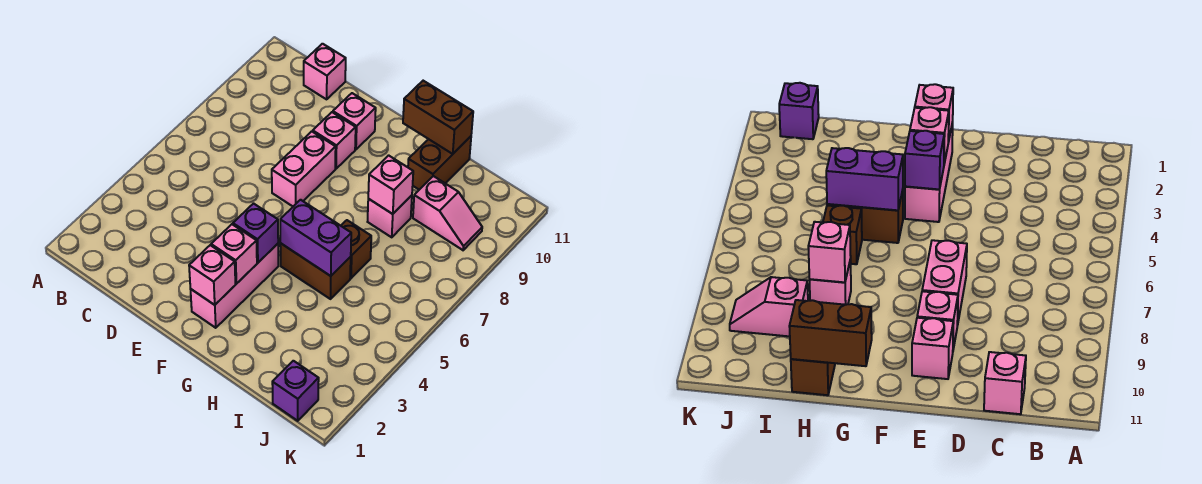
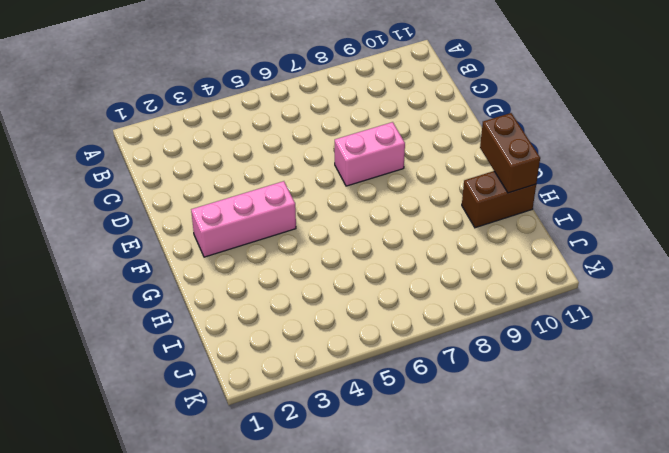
none -> pink 1x1 brick [304,44,346,99]
none -> pink 1x1 brick [313,112,356,169]
none -> pink 1x1 brick [333,93,376,149]

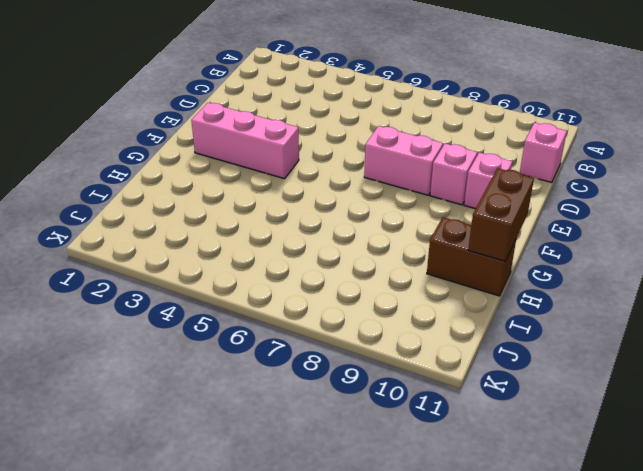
none -> brown 1x2 brick [280,243,351,299]
none -> brown 1x1 brick [341,220,371,278]
none -> pink 1x1 brick [368,195,412,237]

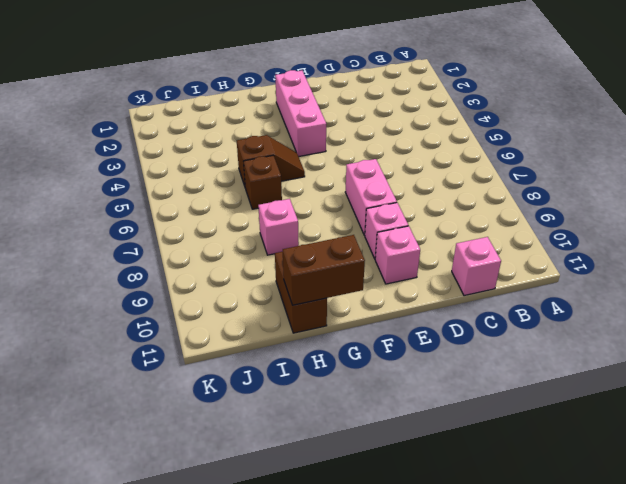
brown 1x2 slope [237,135,305,186] -> brown 1x2 brick [280,243,351,299]
none -> pink 1x2 slope [413,176,482,250]
none -> purple 1x1 brick [272,361,319,421]
none -> pink 1x1 brick [189,245,235,305]

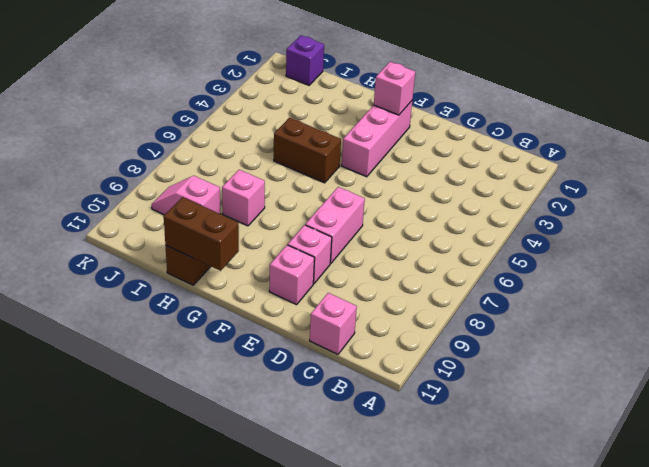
none -> brown 1x1 brick [341,220,371,278]
none -> pink 1x1 brick [211,224,257,284]
none -> purple 1x1 brick [233,204,278,263]

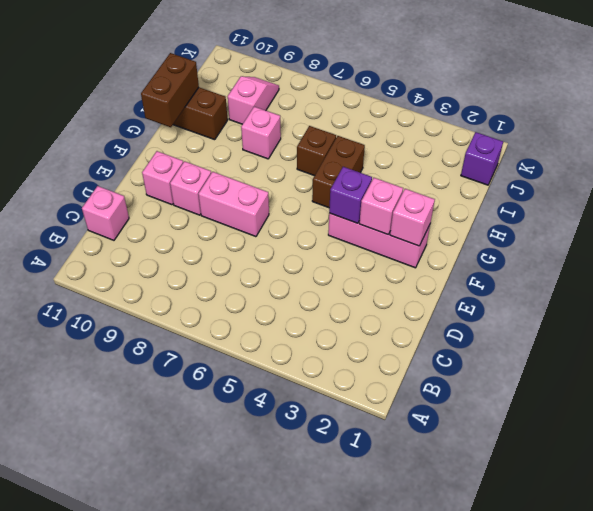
none -> purple 1x2 brick [280,200,351,276]
none -> pink 1x1 brick [368,155,413,214]

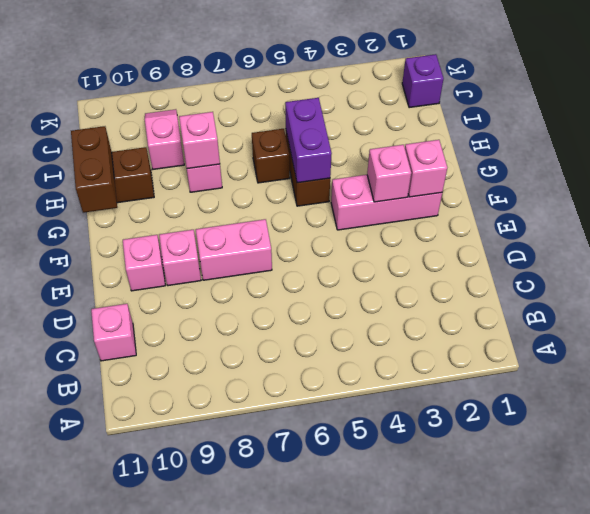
none -> purple 1x1 brick [233,204,278,263]

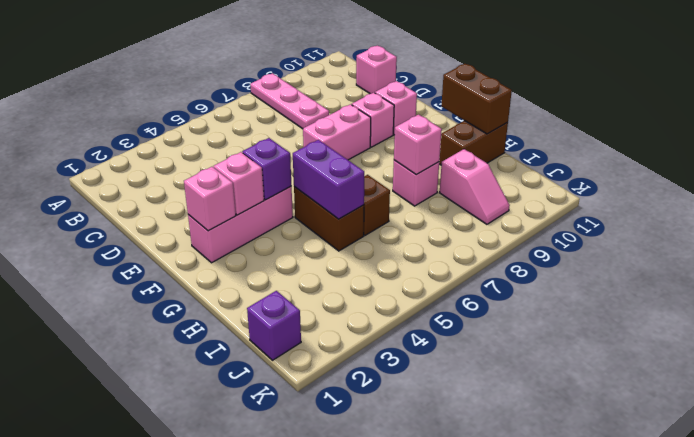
pink 1x3 plate [250,73,329,129] -> none

